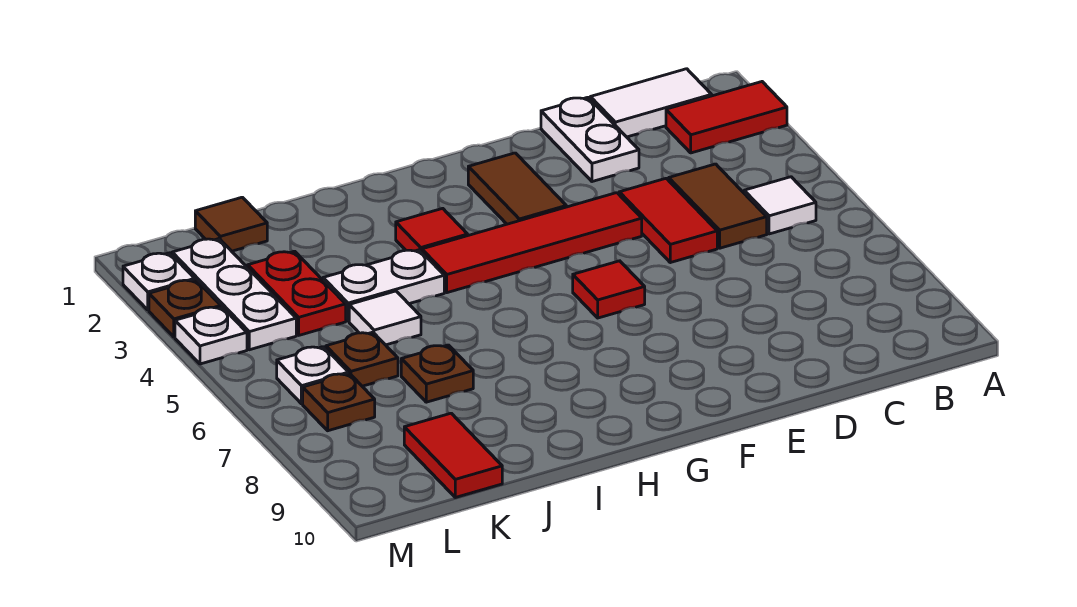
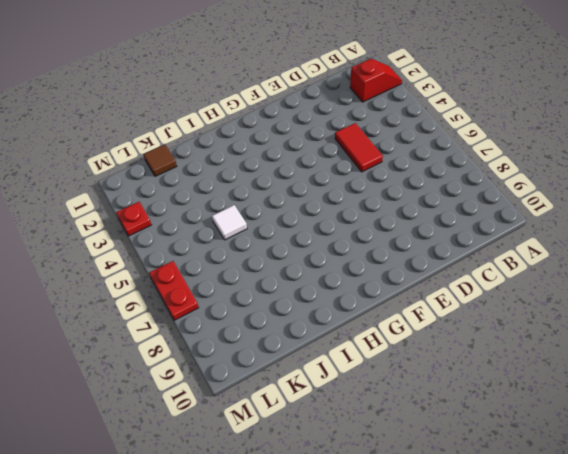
red 1x2 slope [350,58,402,102] -> red 1x2 tile [666,82,787,153]
red 1x1 plate [116,202,151,236] -> brown 1x1 plate [149,280,221,337]
red 1x2 plate [149,261,199,320] -> red 1x2 plate moved to [248,251,346,335]
none -> white 1x2 tile [590,69,712,137]
none -> white 1x1 tile [744,177,816,234]
none -> brown 1x2 tile [669,164,767,248]

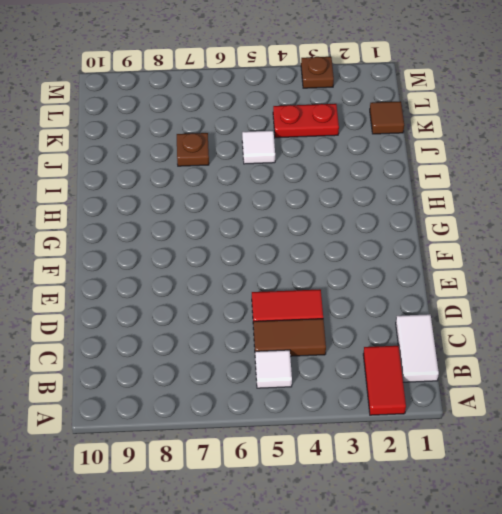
none -> white 1x2 plate [541,97,639,182]
none -> red 1x4 tile [422,193,642,293]
none -> brown 1x2 tile [468,153,566,224]

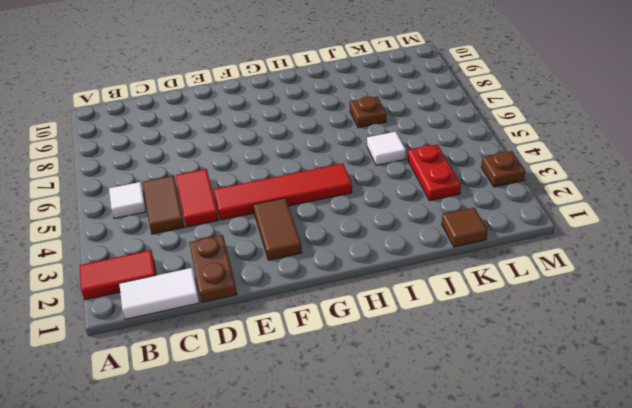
brown 1x2 plate [189,235,237,302] -> white 1x2 plate [541,97,639,182]
none -> red 1x1 tile [573,261,645,318]
none -> red 1x1 tile [396,208,468,252]
none -> white 1x2 plate [323,250,444,321]

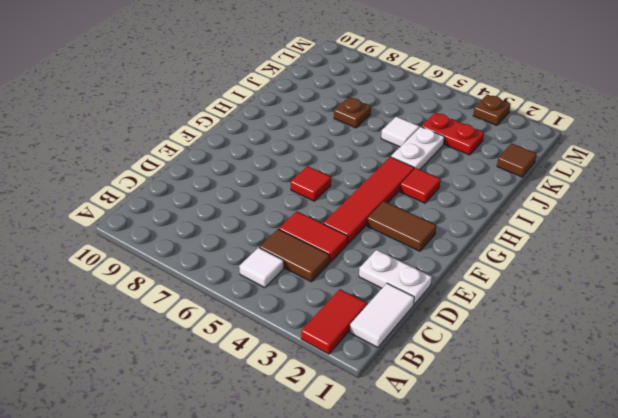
none -> brown 1x1 plate [326,332,398,386]
none -> red 1x2 tile [404,413,502,497]
none -> white 1x3 plate [172,239,296,350]

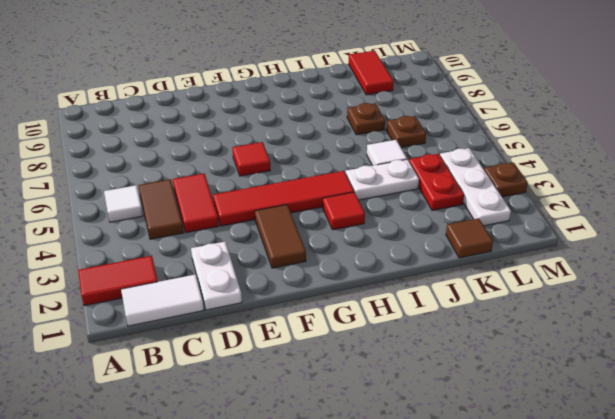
none -> white 1x1 plate [277,347,348,404]
none -> brown 1x1 plate [303,374,375,431]
none -> white 1x1 plate [123,253,195,310]

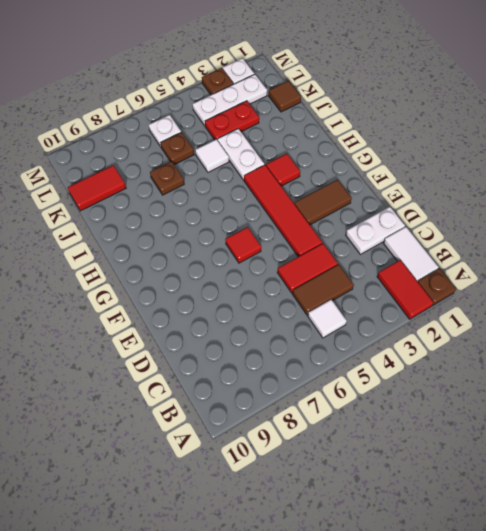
brown 1x1 plate [418,268,456,306] -> brown 1x1 plate moved to [303,374,375,431]
none -> white 1x1 plate [175,307,247,364]

